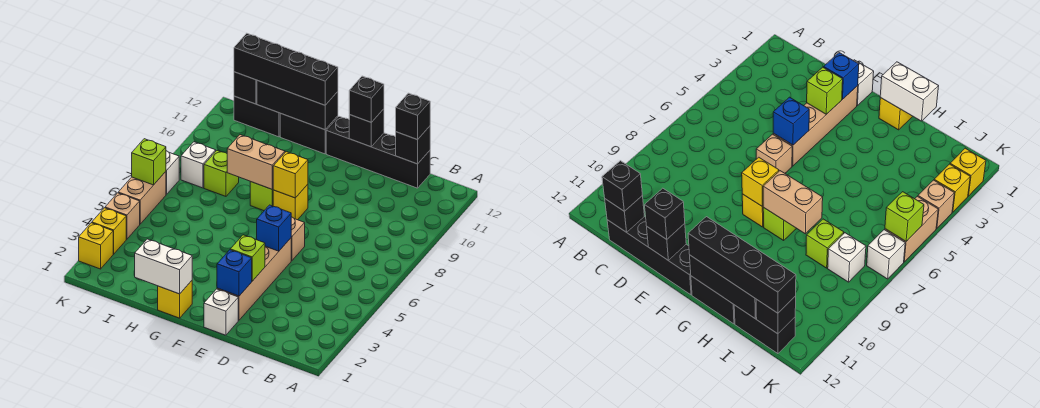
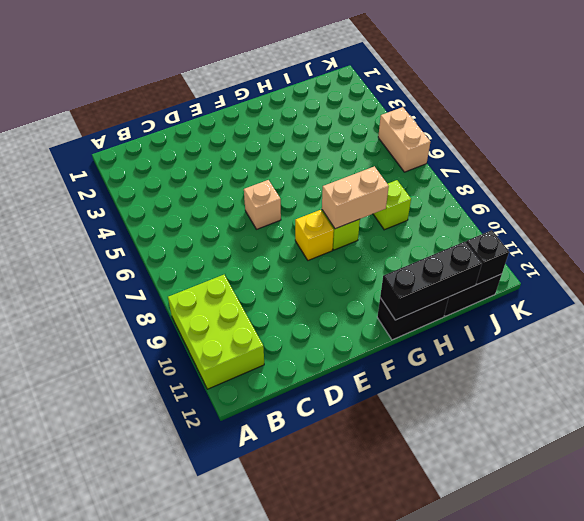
lime 2x3 brick [168,275,264,389] -> none
none -> black 1x4 brick [326,116,430,188]
none -> white 1x1 brick [204,289,238,335]
none -> tan 1x4 brick [217,238,291,320]
none -> yellow 1x1 brick [158,281,192,318]

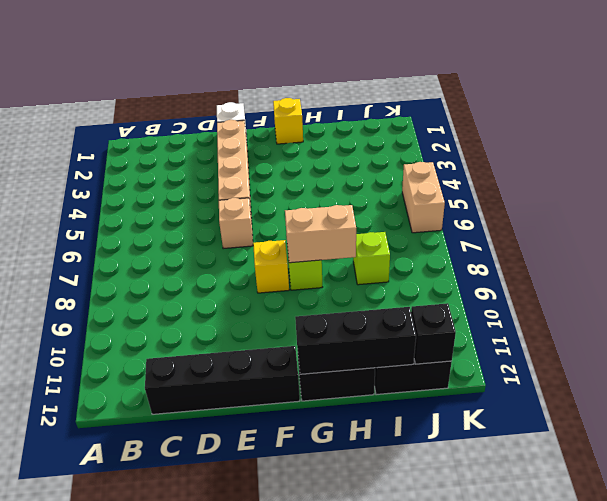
none -> white 1x1 brick [181,142,216,188]
none -> yellow 1x1 brick [79,223,113,269]
none -> yellow 1x1 brick [92,208,126,254]
none -> tan 1x1 brick [105,193,140,239]

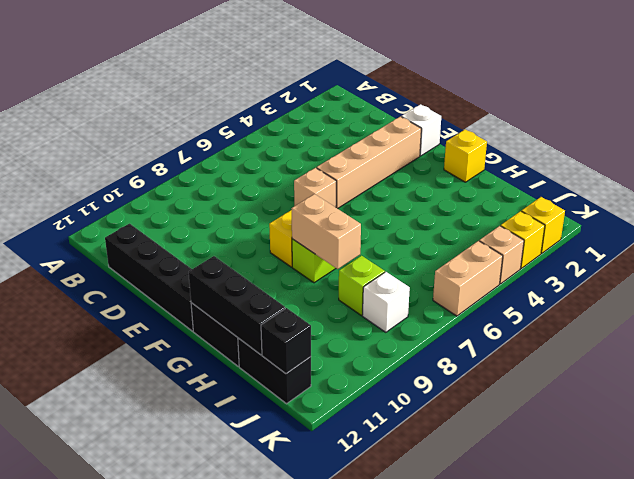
none -> white 1x1 brick [166,151,179,194]
none -> black 1x1 brick [396,126,430,164]
none -> blue 1x1 brick [217,250,252,296]
none -> lime 1x1 brick [230,235,265,281]

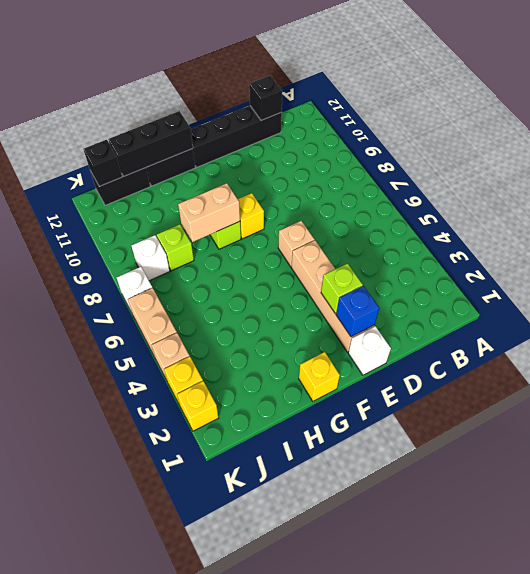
none -> blue 1x1 brick [256,205,291,251]
none -> black 1x1 brick [349,109,384,147]
none -> yellow 1x1 brick [273,152,308,198]
none -> white 1x2 brick [135,239,192,294]

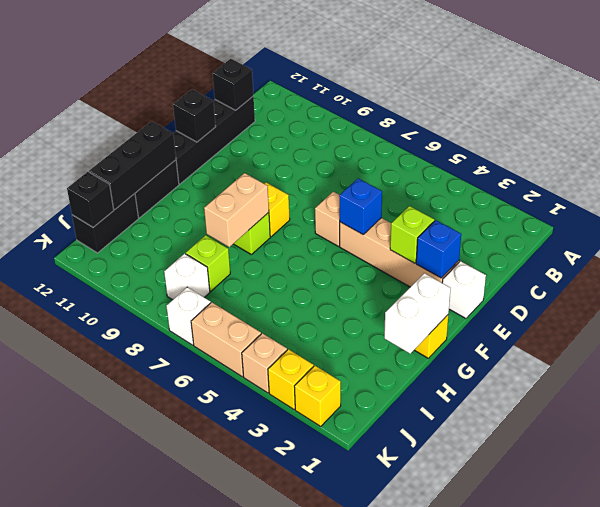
none -> yellow 1x1 brick [273,152,308,198]
none -> lime 1x1 brick [132,139,166,185]
none -> black 1x1 brick [396,93,430,140]
none -> black 1x1 brick [349,76,384,122]

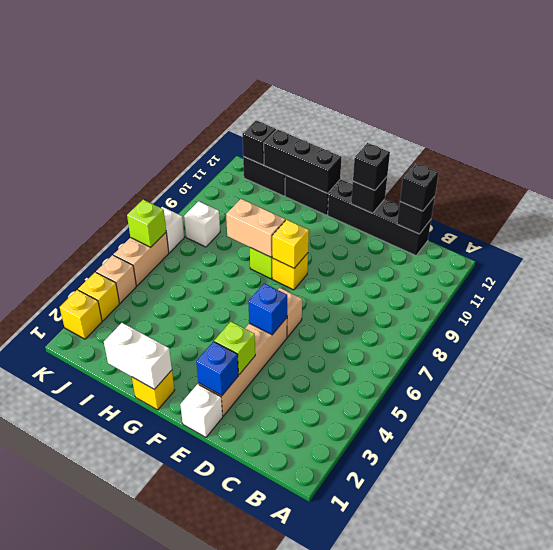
none -> lime 1x1 brick [204,151,239,196]
none -> black 1x4 brick [234,33,338,105]

